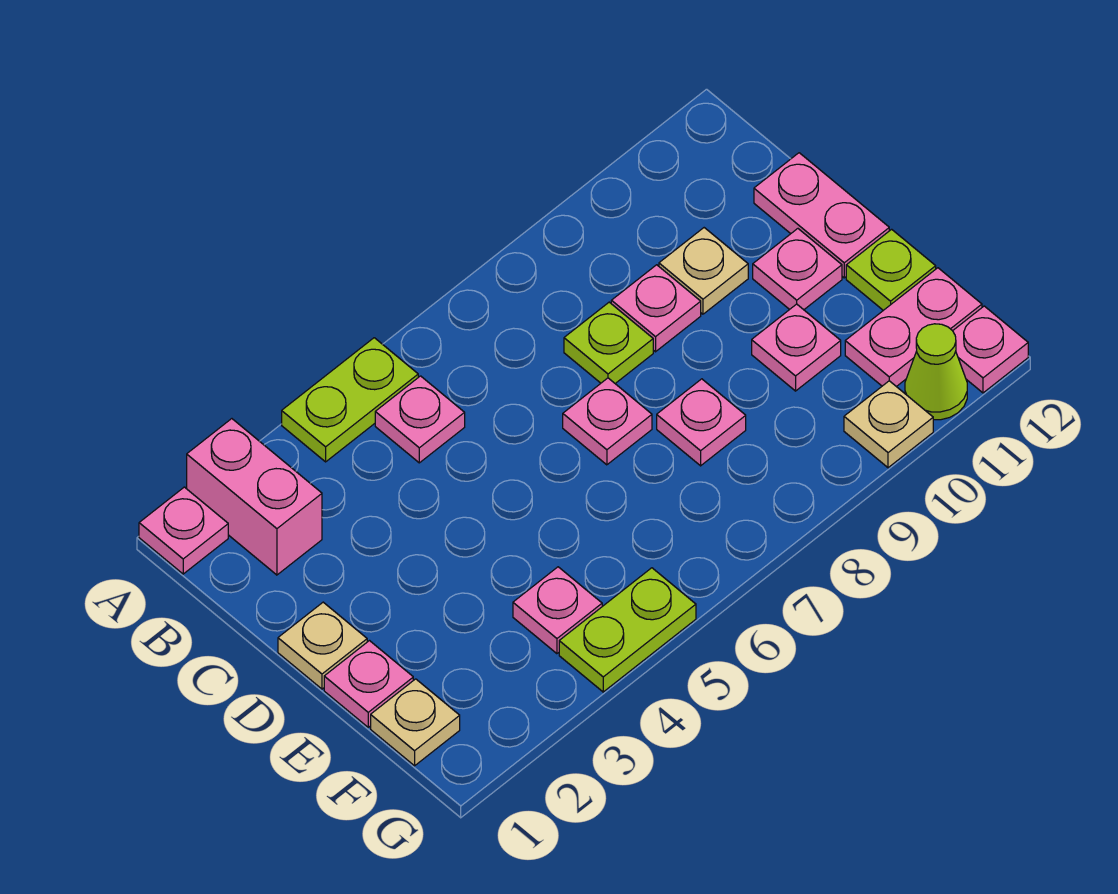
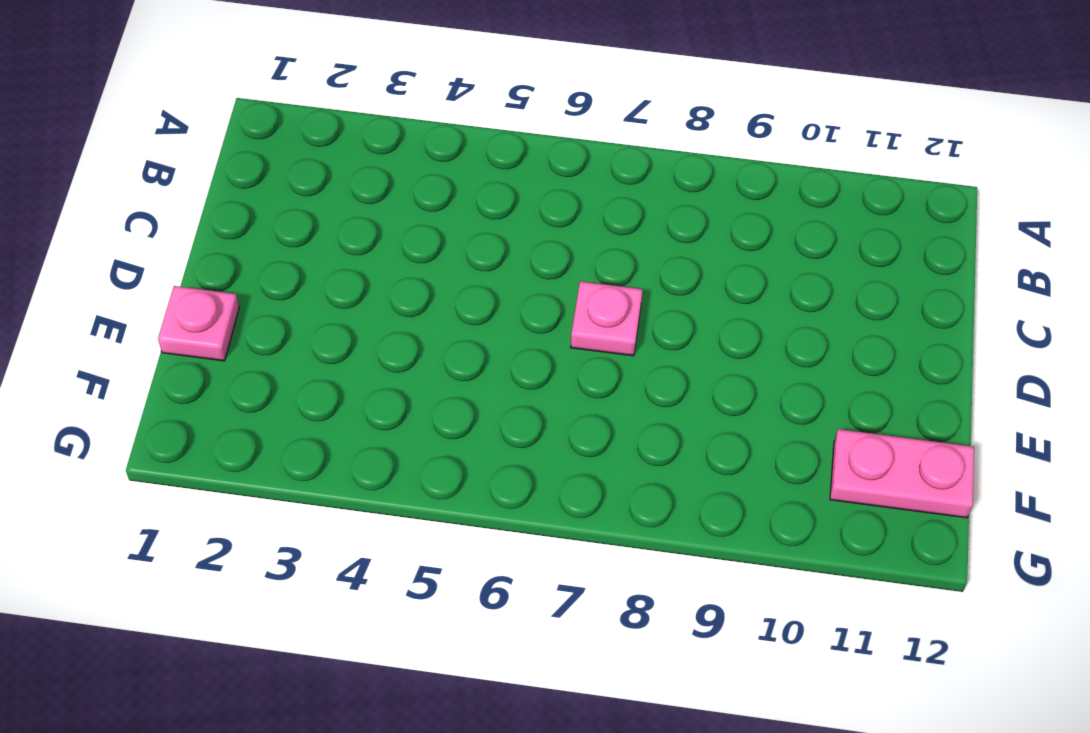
none -> pink 1x1 plate [139,487,228,574]
none -> pink 1x2 brick [187,419,322,575]
none -> lime 1x2 plate [282,338,418,462]

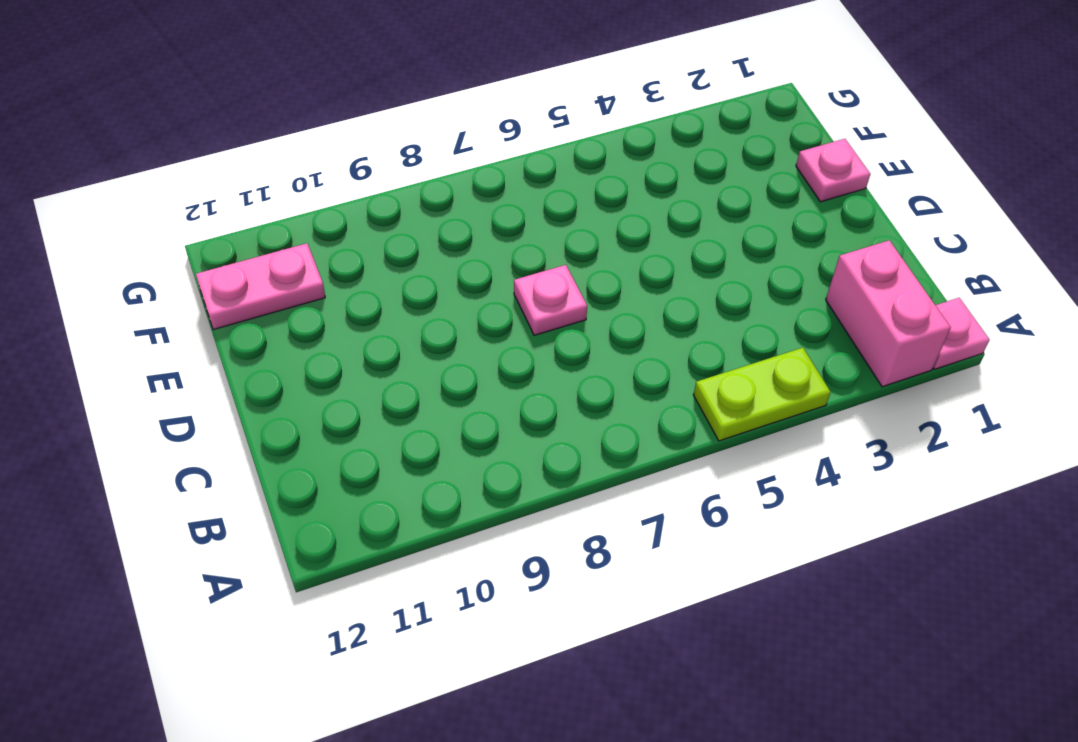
none -> pink 1x1 plate [375,376,465,463]
none -> lime 1x1 plate [564,302,653,383]
none -> pink 1x1 plate [611,265,701,352]

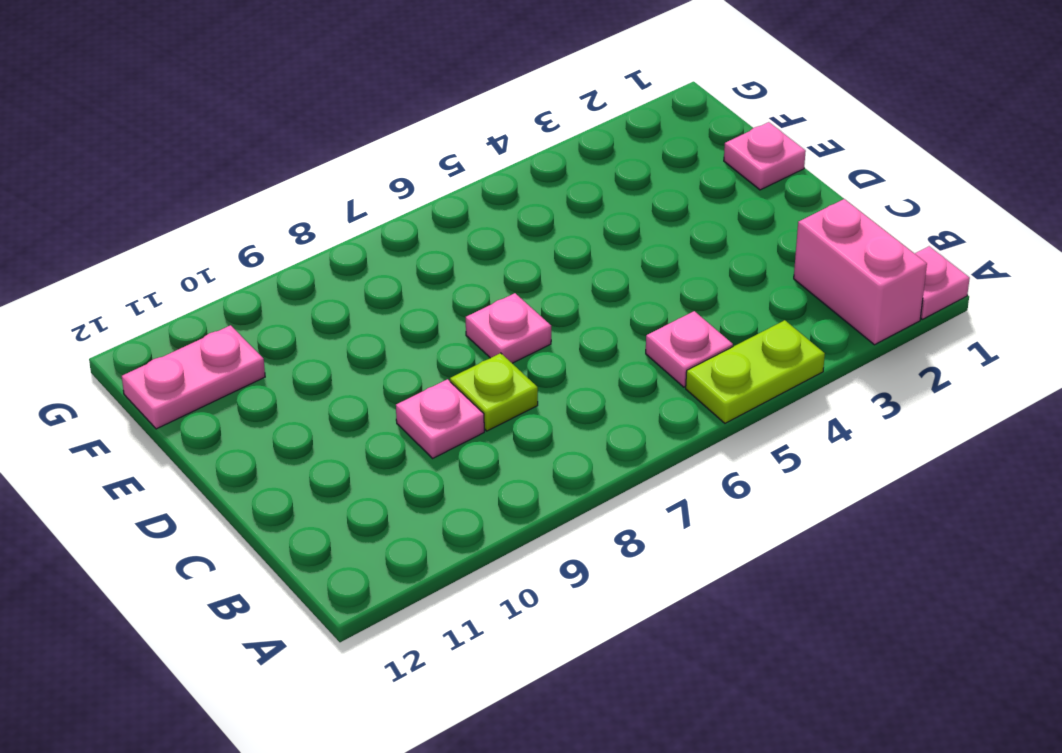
none -> tan 1x1 plate [659,228,748,314]
none -> pink 1x2 plate [754,153,889,278]
none -> tan 1x1 plate [278,602,367,689]

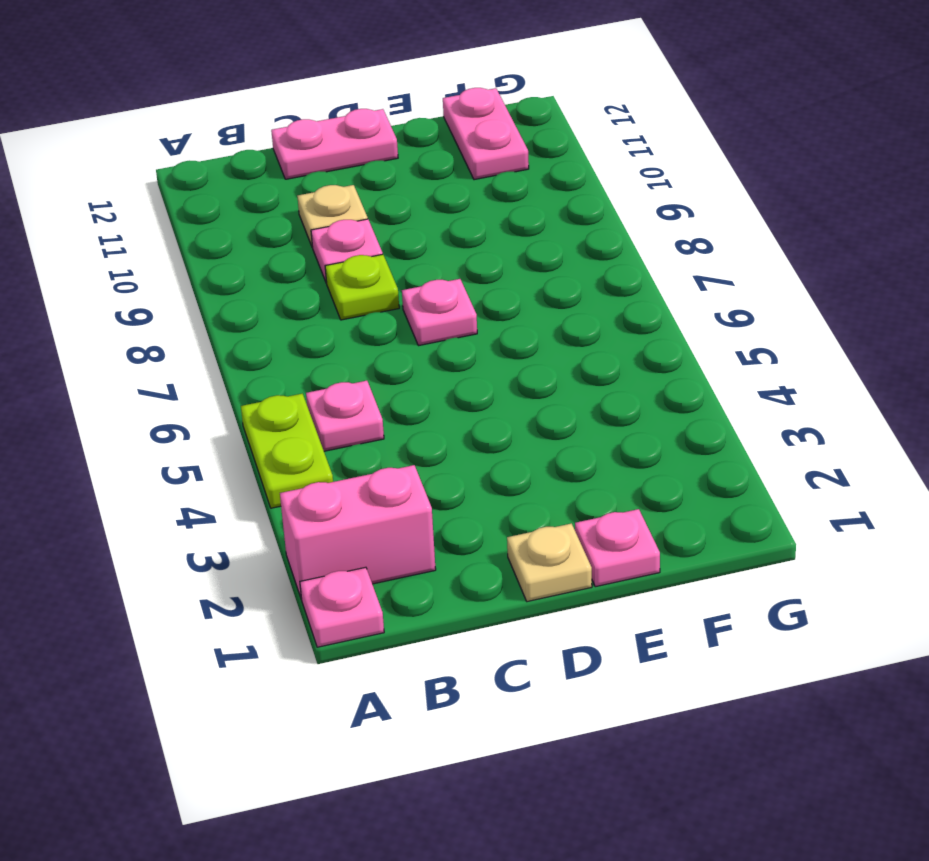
none -> pink 1x1 plate [753,229,842,310]
none -> pink 1x1 plate [657,379,746,466]
none -> pink 1x1 plate [752,304,841,391]

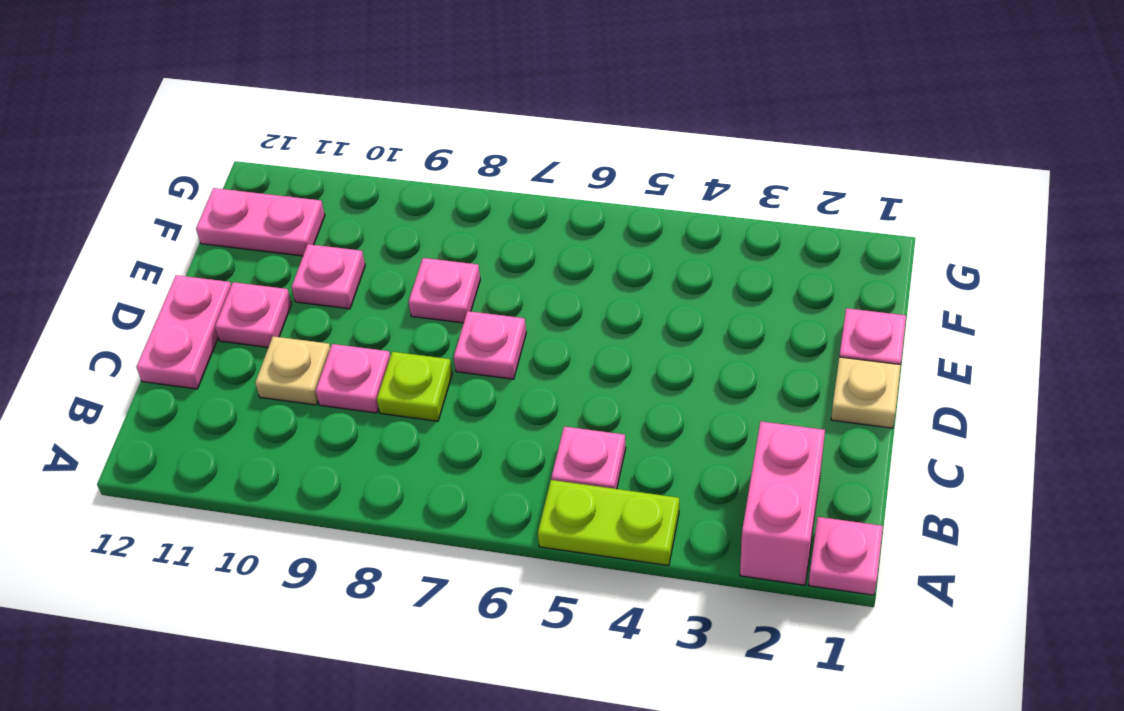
none -> lime 1x1 plate [846,229,936,310]
none -> tan 1x1 plate [371,679,460,766]
none -> pink 1x1 plate [513,567,602,654]

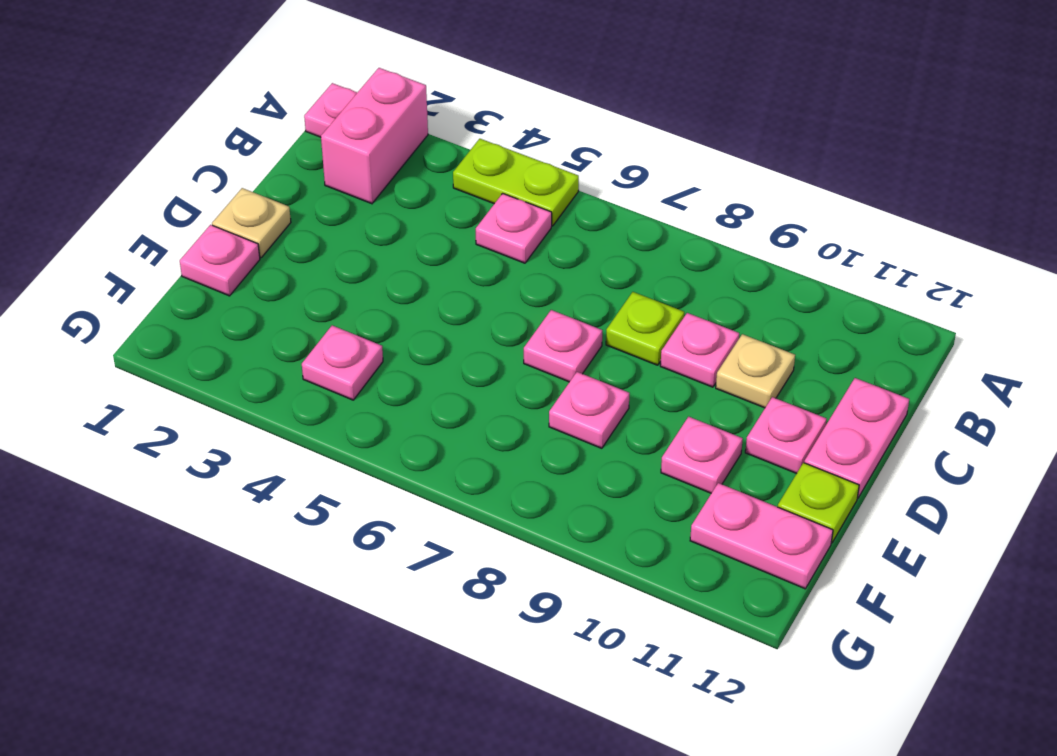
none -> tan 1x1 plate [371,679,460,766]
none -> lime 1x2 plate [559,568,696,692]
none -> tan 1x1 plate [844,381,933,468]

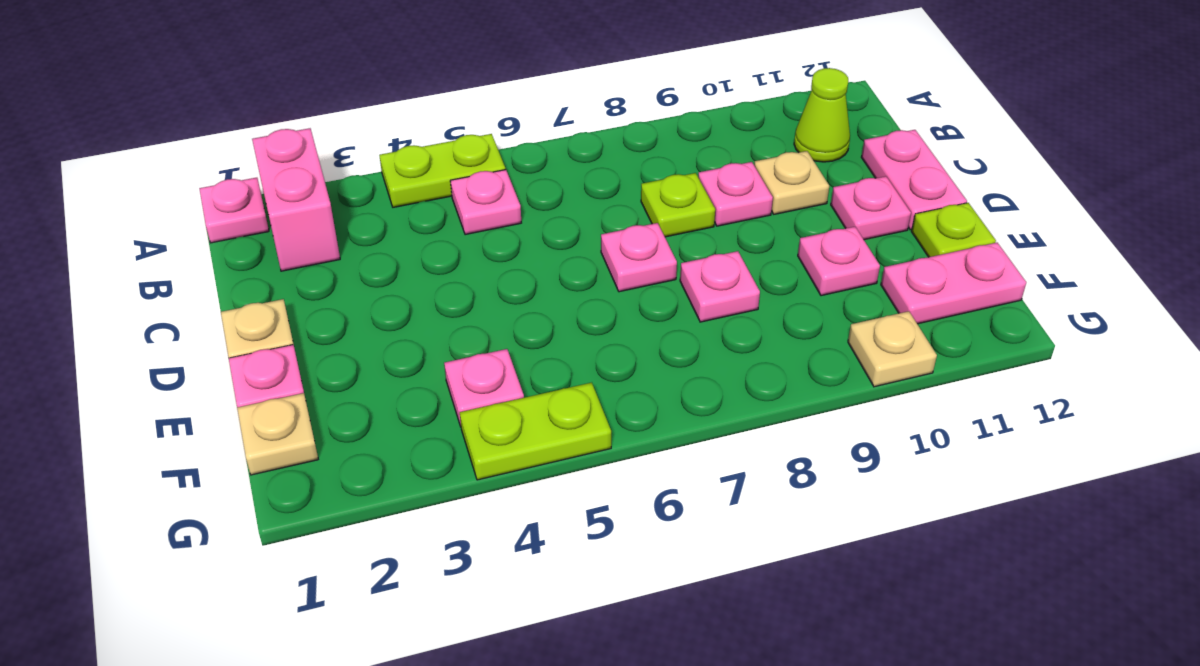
lime 1x1 cone [794,68,850,162] -> lime 1x1 cone moved to [905,324,967,420]
none -> pink 1x1 plate [953,306,1028,393]

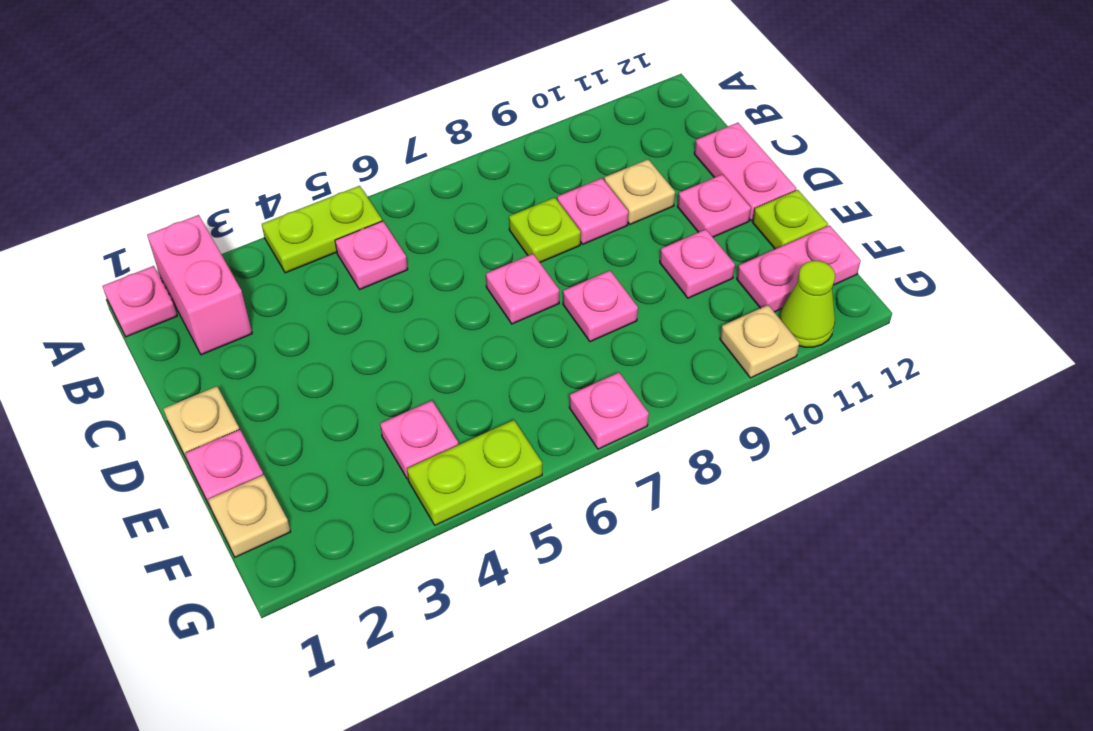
pink 1x1 plate [569,372,649,449] -> pink 1x1 plate moved to [953,306,1028,393]

